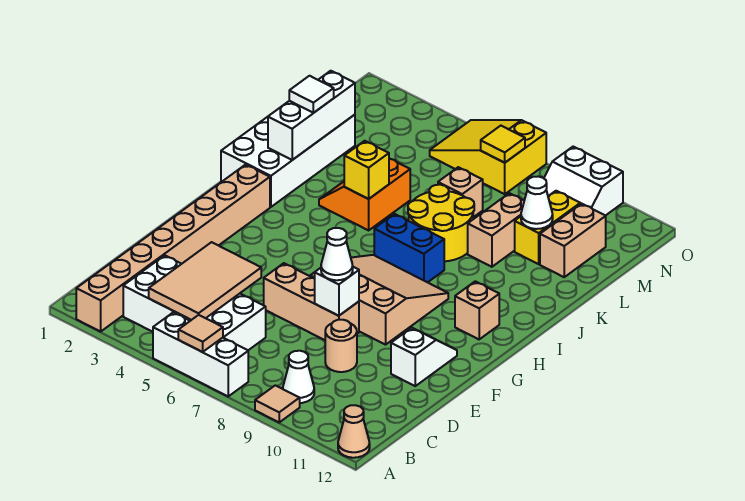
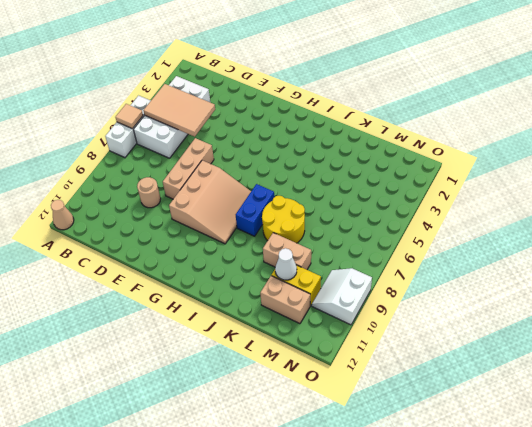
none -> tan 1x8 brick [76,165,270,332]
none -> tan 1x1 tile [255,385,300,422]
none -> white 1x1 cone [283,351,314,403]
none -> white 1x2 slope [391,328,457,386]

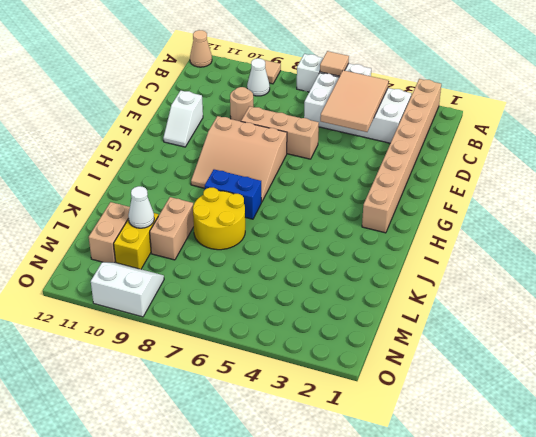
none -> tan 1x1 brick [455,281,499,339]
none -> white 2x4 brick [221,115,355,207]
none -> orange 2x2 slope [319,159,410,230]
none -> tan 1x1 brick [438,167,483,217]

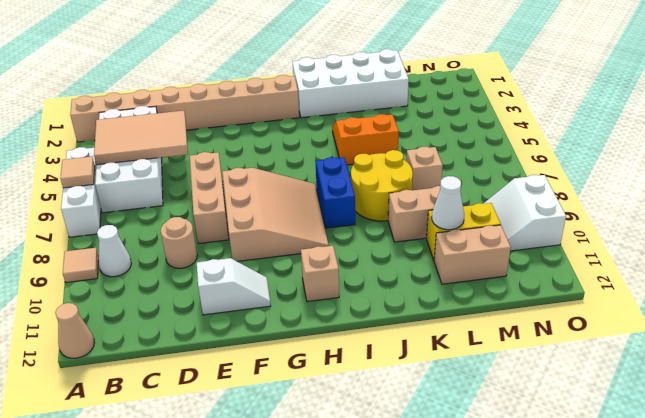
none -> yellow 2x3 slope [430,120,546,194]
none -> white 1x1 brick [315,267,359,316]
none -> white 1x3 brick [268,71,355,160]
none -> yellow 1x1 brick [344,141,389,199]

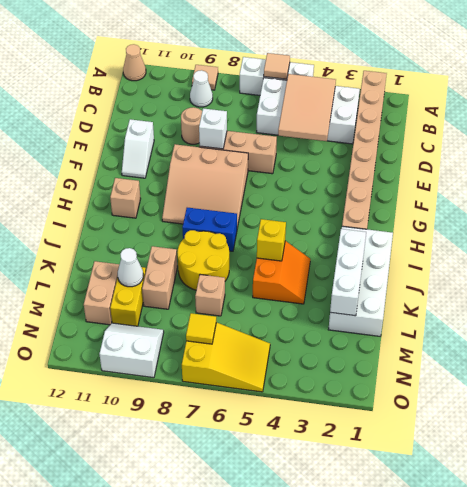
none -> white 1x1 cone [321,228,353,280]
none -> white 1x1 tile [289,76,334,113]

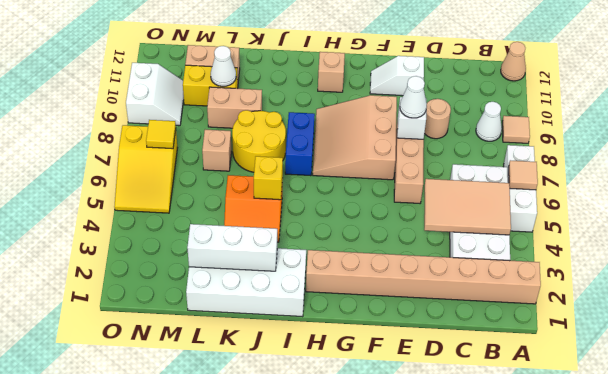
none -> white 1x1 tile [289,76,334,113]

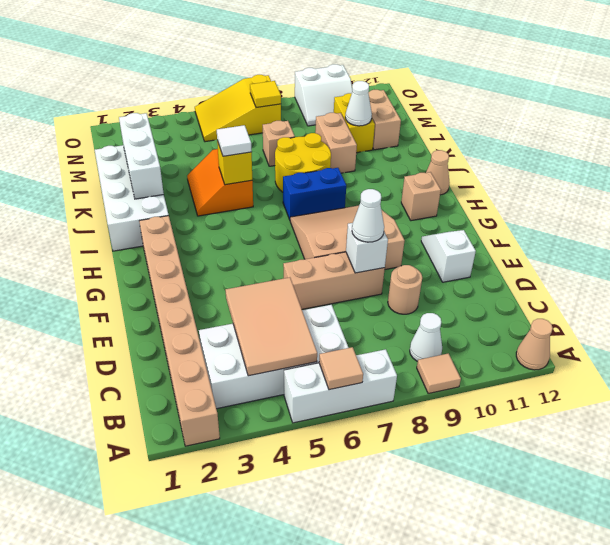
tan 1x1 cone [426,150,450,195] -> none
white 1x1 tile [217,125,252,156] -> white 1x1 tile moved to [289,76,334,113]

